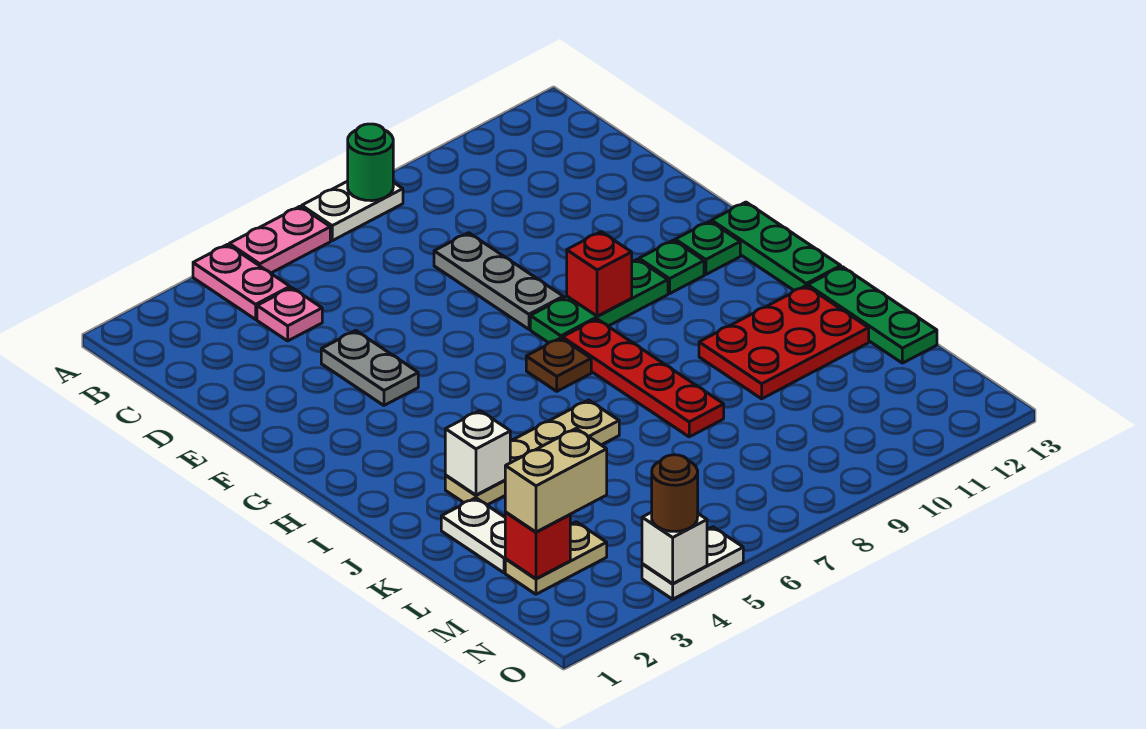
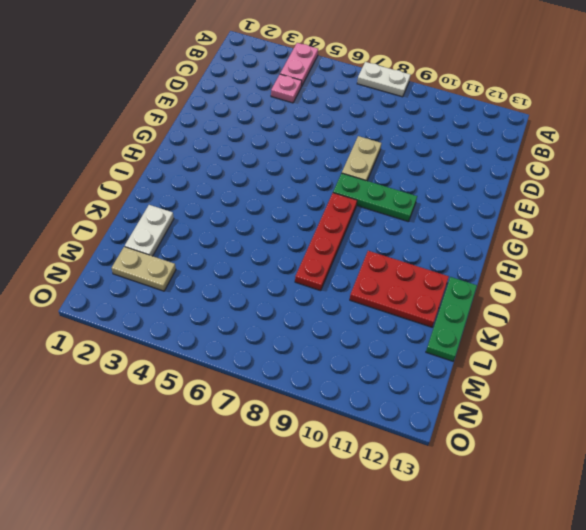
tan 1x2 plate [342,136,381,181] -> grey 1x3 plate [434,233,563,329]
none -> pink 1x2 plate [229,206,330,273]
none -> grey 1x2 plate [321,331,418,405]
none -> green 1x1 plate [639,240,704,294]

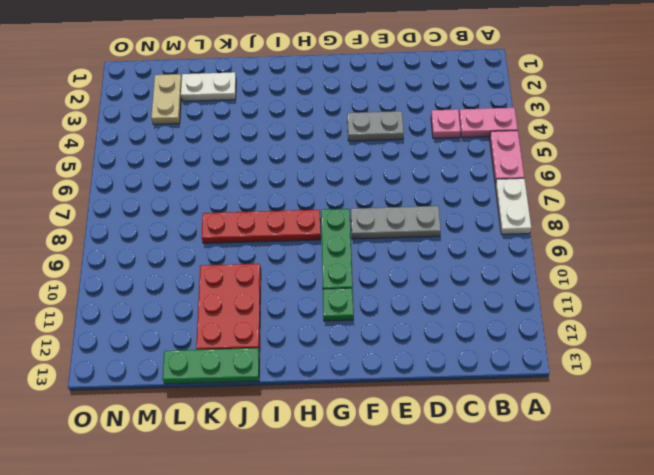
none -> green 1x1 plate [675,221,740,275]
none -> green 1x3 plate [712,202,841,290]
none -> brown 1x1 plate [526,338,591,391]

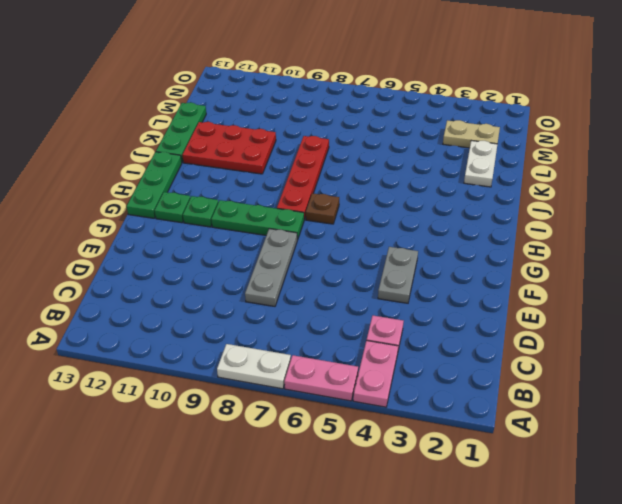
none -> tan 1x4 plate [445,400,619,505]
none -> white 1x2 plate [642,527,743,599]
none -> green 1x1 round brick [348,124,393,201]

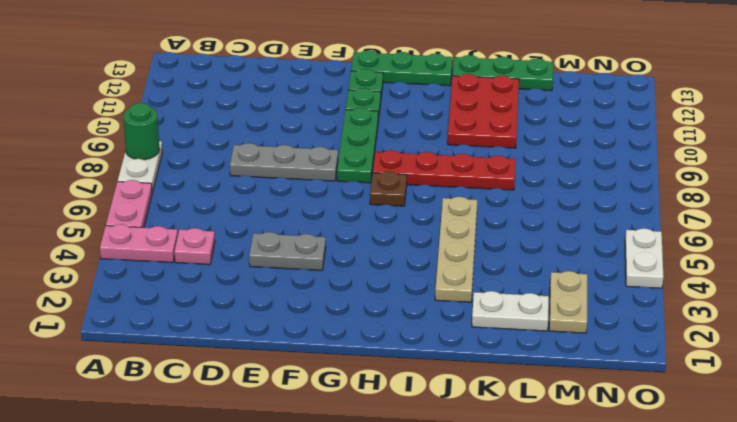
none -> red 1x1 brick [567,232,632,316]
none -> white 1x1 brick [445,411,510,495]
none -> red 1x1 brick [505,512,570,579]

